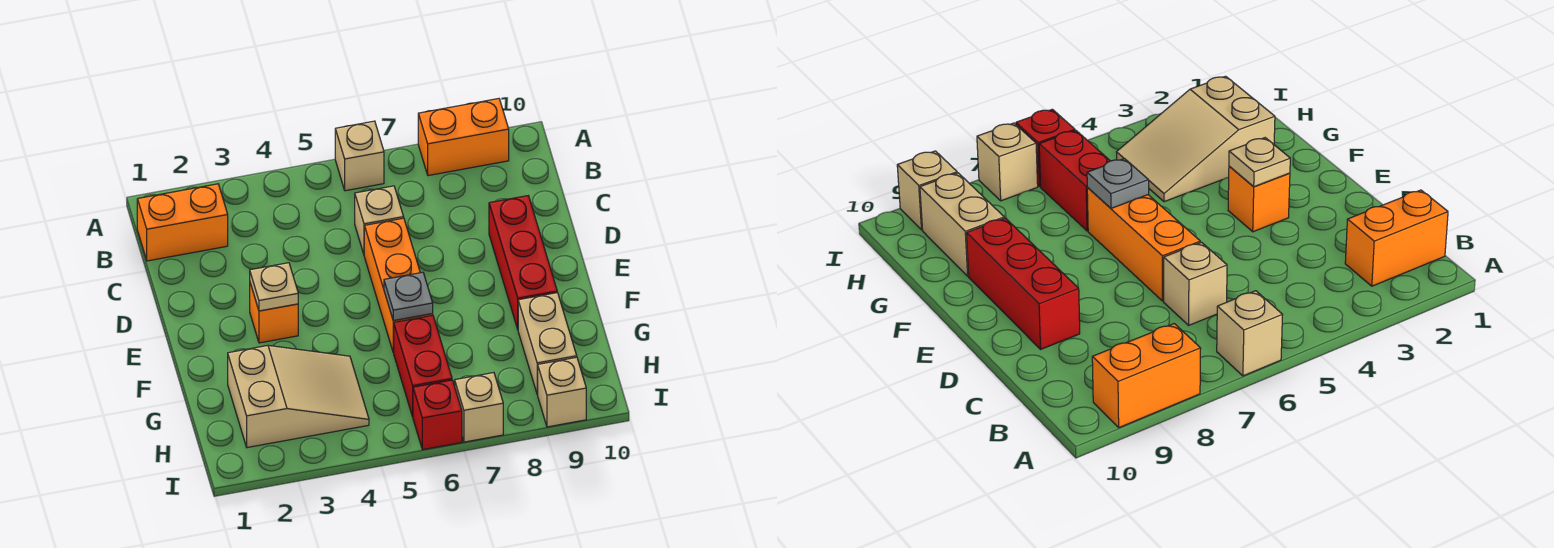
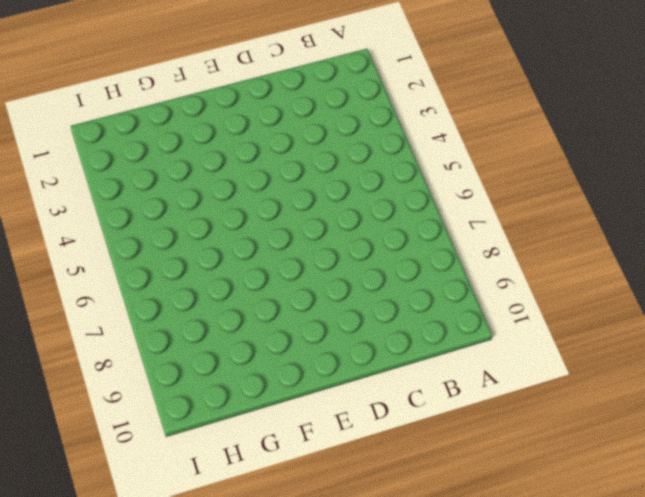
none -> tan 1x1 brick [335,121,384,191]
none -> orange 1x2 brick [418,99,509,176]
none -> orange 1x2 brick [137,184,228,261]

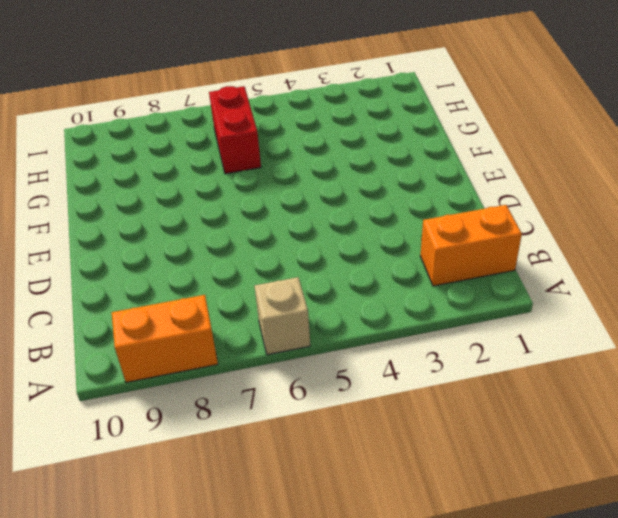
none -> tan 1x1 brick [355,186,404,254]
none -> orange 1x3 brick [364,218,433,352]
none -> red 1x3 brick [489,196,557,329]

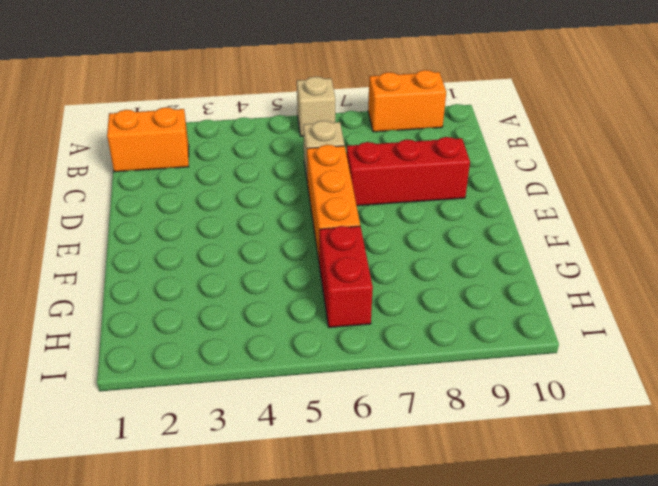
red 1x3 brick [346,137,470,206] -> red 1x3 brick turned to [489,196,557,329]
none -> orange 1x1 brick [250,283,298,343]
none -> tan 2x3 slope [228,345,369,448]
none -> tan 1x2 brick [518,293,577,394]

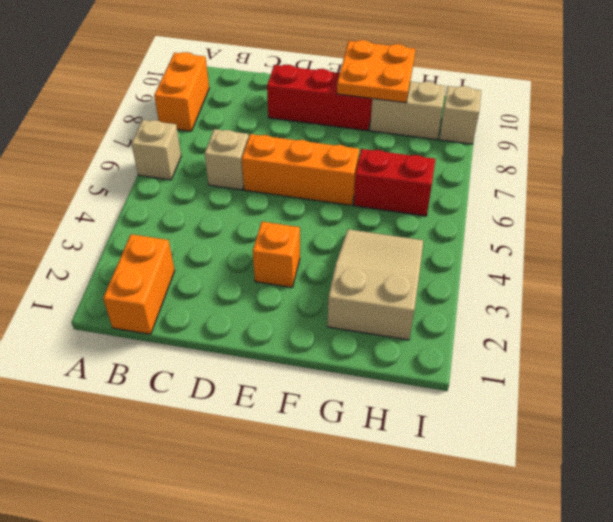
orange 2x2 plate [337,40,415,103] -> none
none -> red 1x1 brick [413,380,462,450]
none -> tan 1x1 brick [455,373,503,442]
none -> tan 1x1 plate [250,263,298,311]

